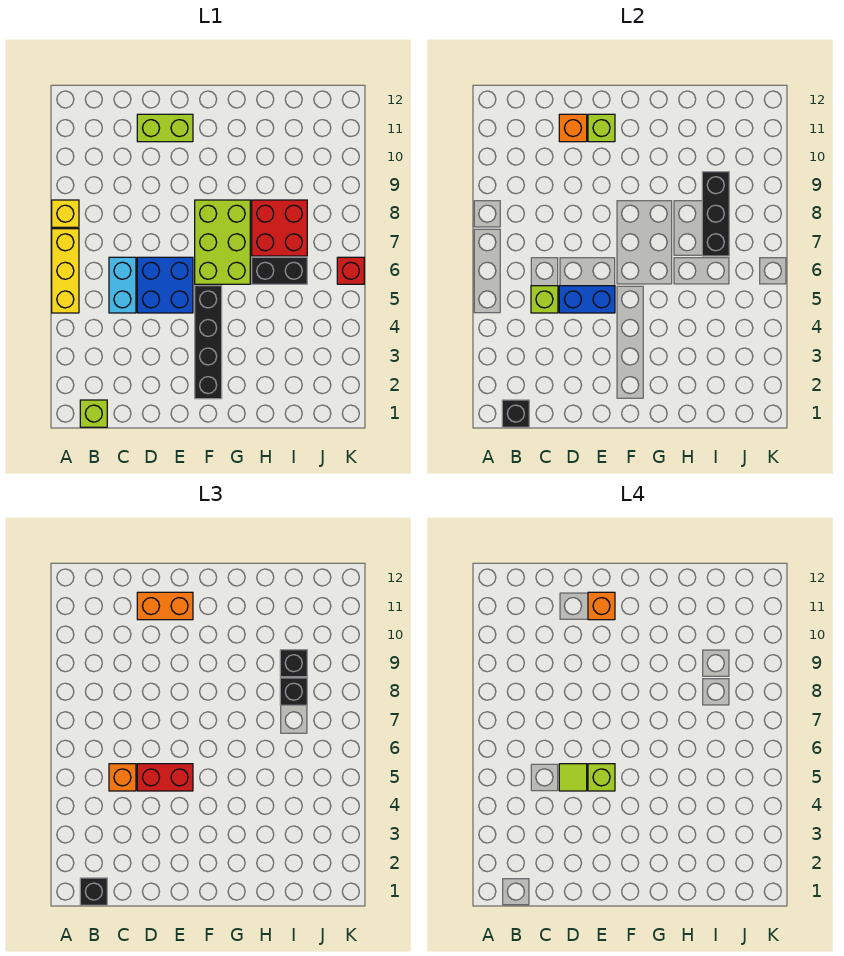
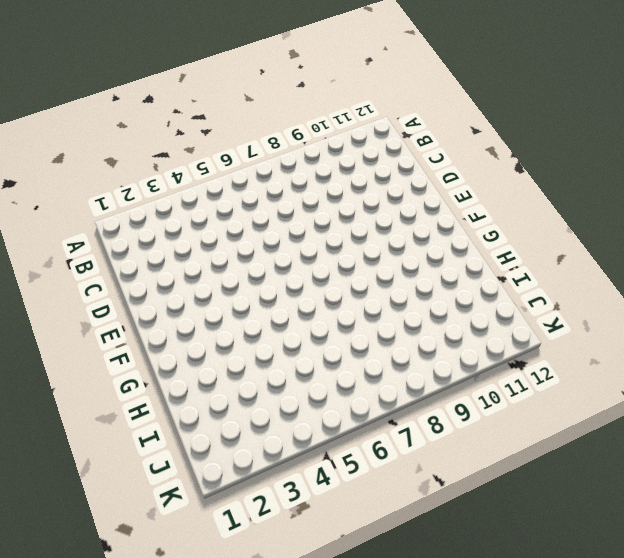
none -> yellow 1x3 brick [52,229,79,313]
none -> yellow 1x1 brick [52,200,79,227]
none -> lime 1x1 brick [80,400,107,427]

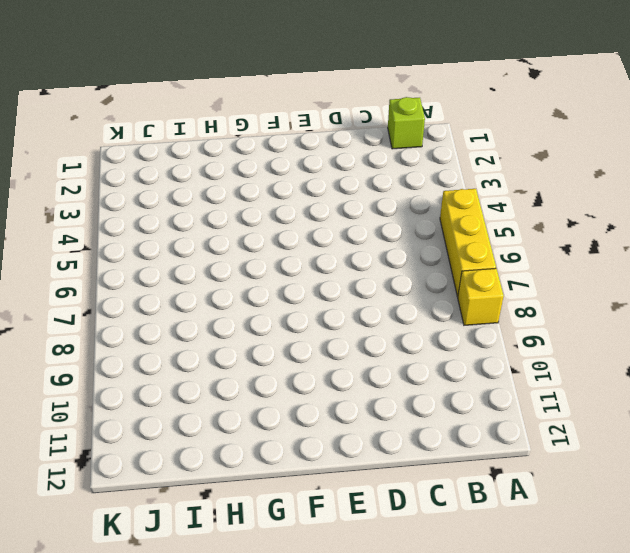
none -> cyan 1x2 brick [109,257,136,313]
none -> blue 2x2 brick [137,257,193,313]
none -> lime 1x2 brick [137,114,193,142]

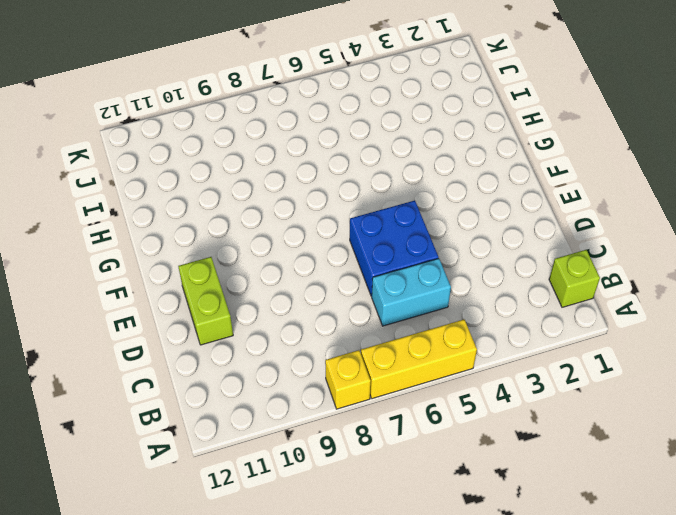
none -> black 1x4 brick [195,286,222,399]
none -> lime 2x3 brick [195,200,250,284]
none -> black 1x2 brick [252,257,307,284]

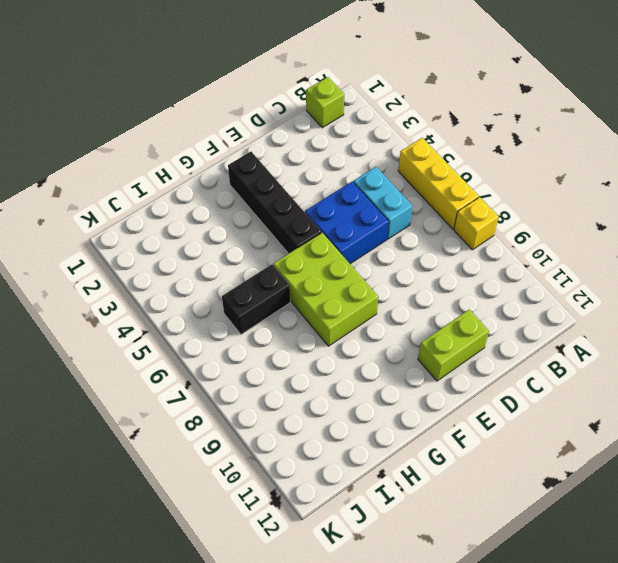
none -> red 2x2 brick [252,200,307,256]
none -> red 1x1 brick [337,257,364,284]
none -> black 1x1 brick [502,400,529,427]

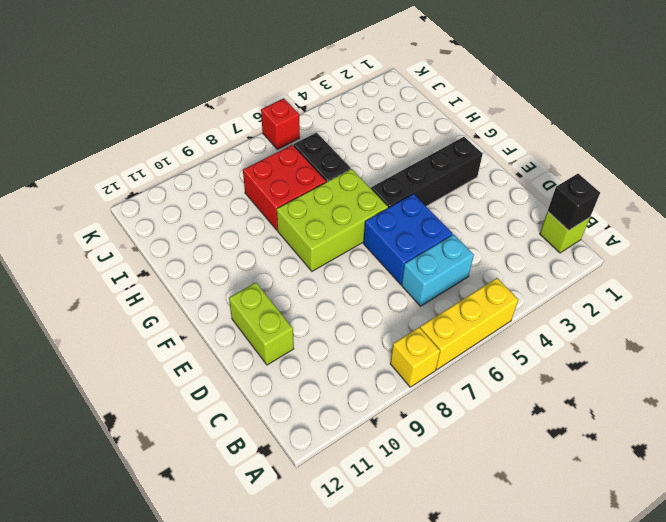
none -> lime 1x1 brick [531,286,558,313]
none -> blue 1x2 brick [559,286,615,313]
none -> orange 1x1 brick [559,114,587,142]

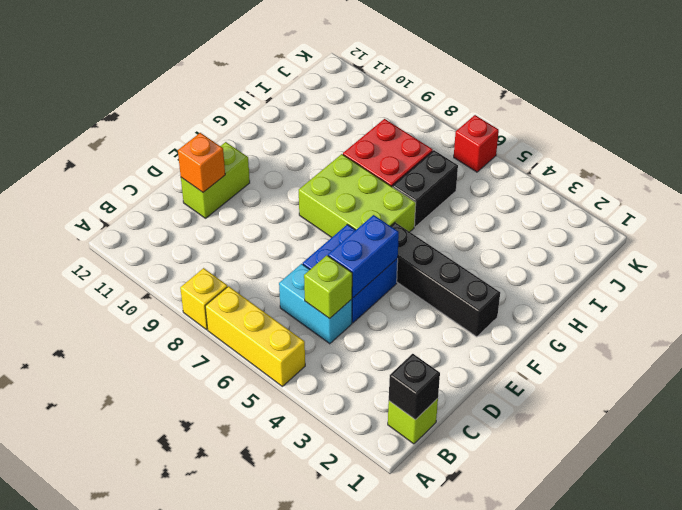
none -> lime 1x1 brick [588,114,615,142]
none -> black 1x3 brick [702,172,729,256]
none -> black 1x1 brick [80,878,107,905]

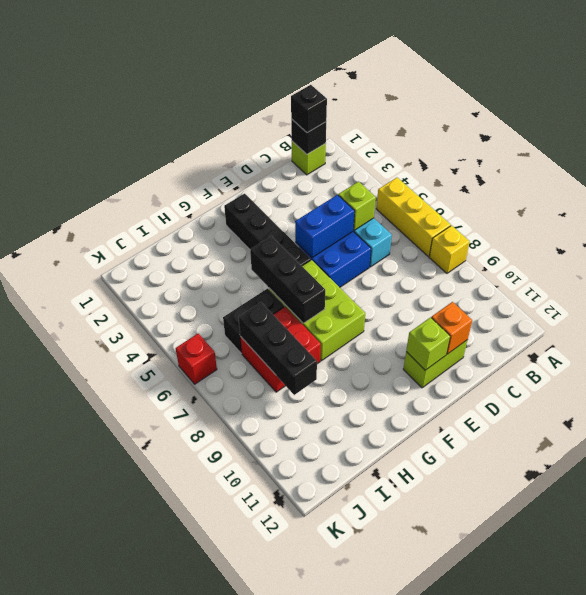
black 1x3 brick [250,236,325,323] -> none
none -> orange 1x1 brick [109,764,136,791]
none -> red 1x2 brick [137,764,193,791]
none -> orange 1x2 brick [137,592,193,620]

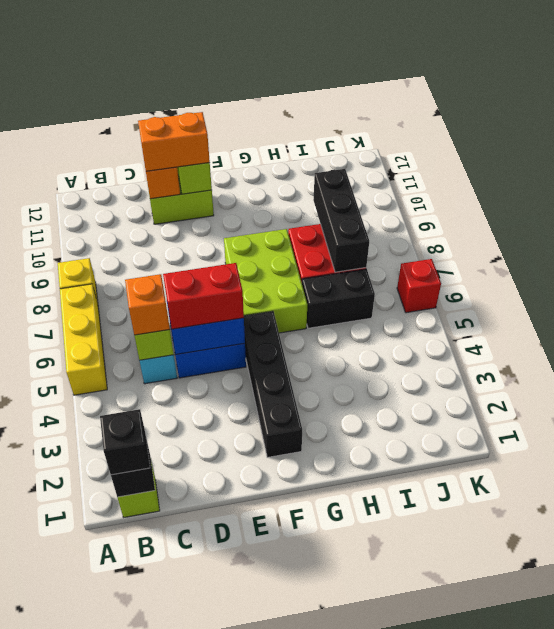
none -> black 1x1 brick [280,678,307,705]
none -> black 1x1 brick [280,650,307,677]
none -> lime 1x1 tile [559,764,587,791]

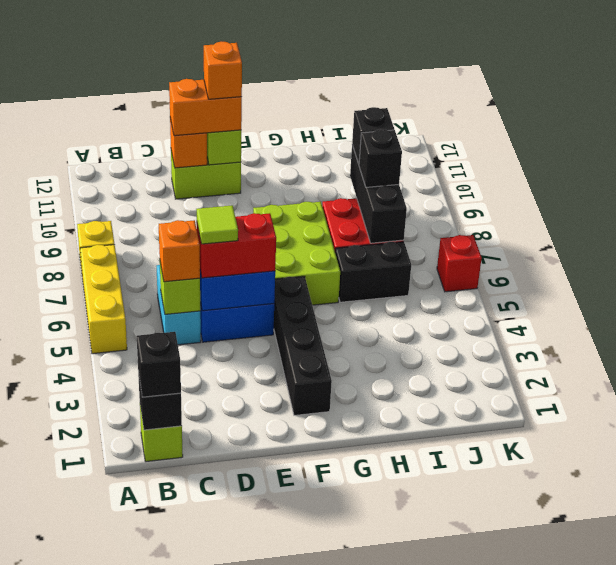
none -> lime 1x1 brick [588,764,615,791]

